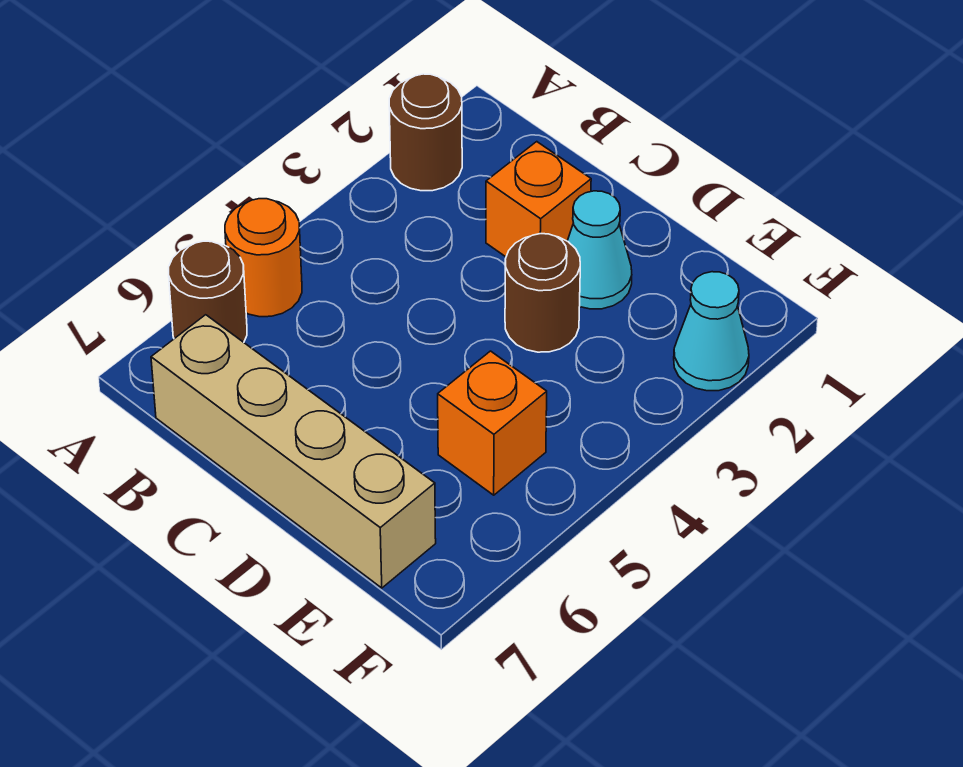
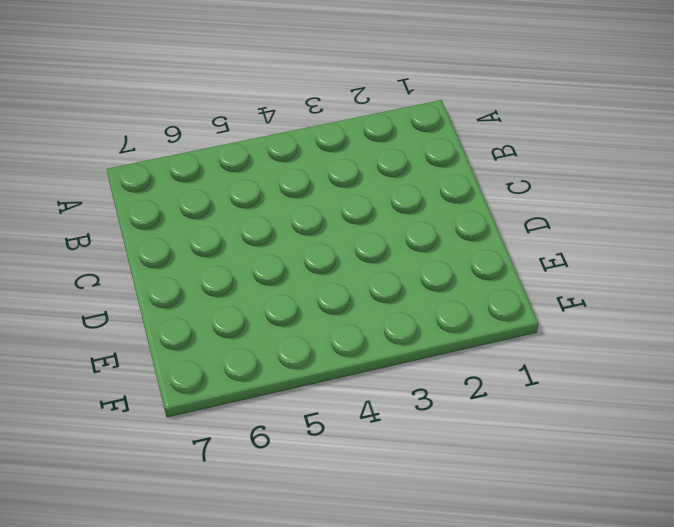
none -> brown 1x1 round brick [389,74,462,191]
none -> orange 1x1 round brick [225,199,302,317]

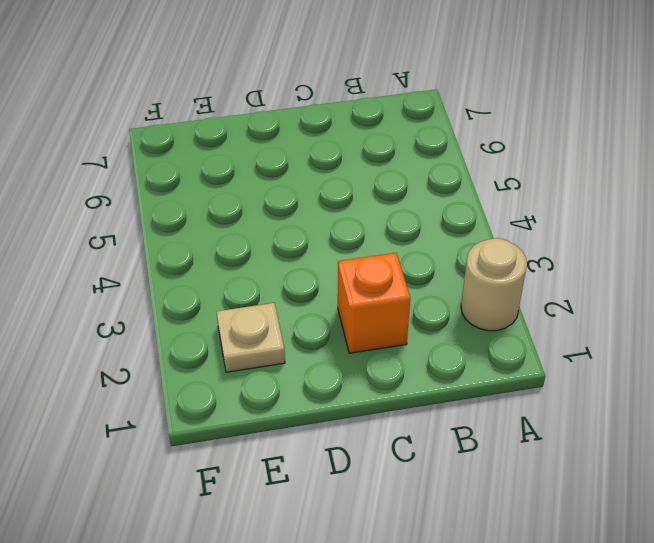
tan 1x1 round brick [461,238,527,331] -> brown 1x1 round brick [389,74,462,191]
tan 1x1 plate [217,303,285,372] -> none
none -> orange 1x1 round brick [225,199,302,317]
none -> brown 1x1 round brick [169,241,247,342]

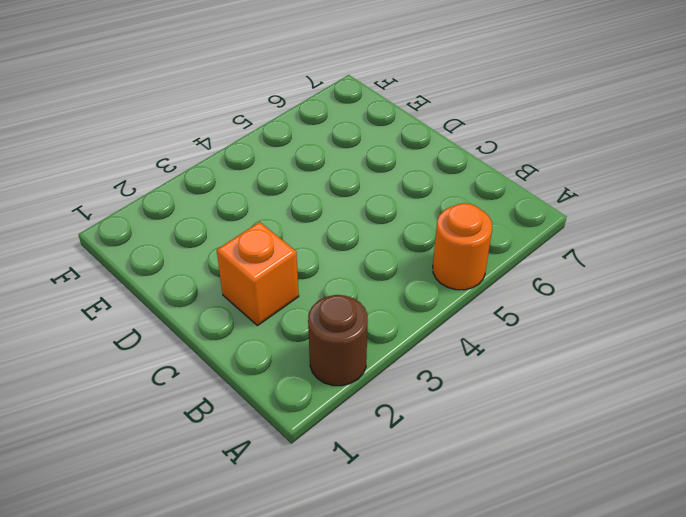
none -> brown 1x1 round brick [169,241,247,342]
none -> tan 1x4 brick [151,315,436,588]

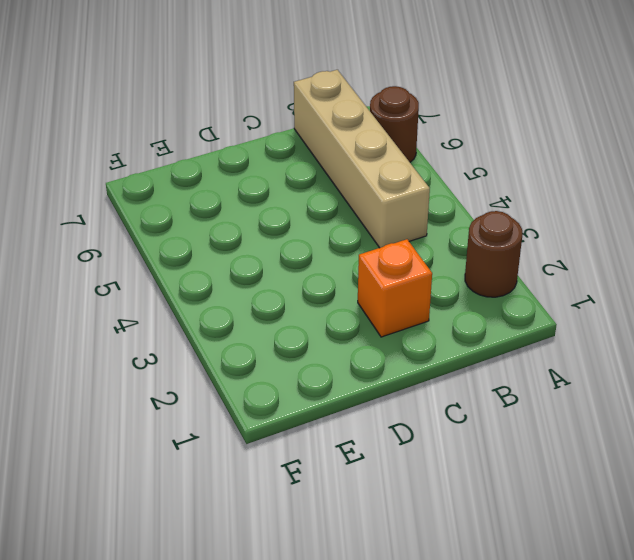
tan 1x4 brick [294,70,430,248] -> tan 1x4 brick turned to [151,315,436,588]
none -> orange 1x1 round brick [225,199,302,317]
none -> cyan 1x1 cone [567,191,632,309]

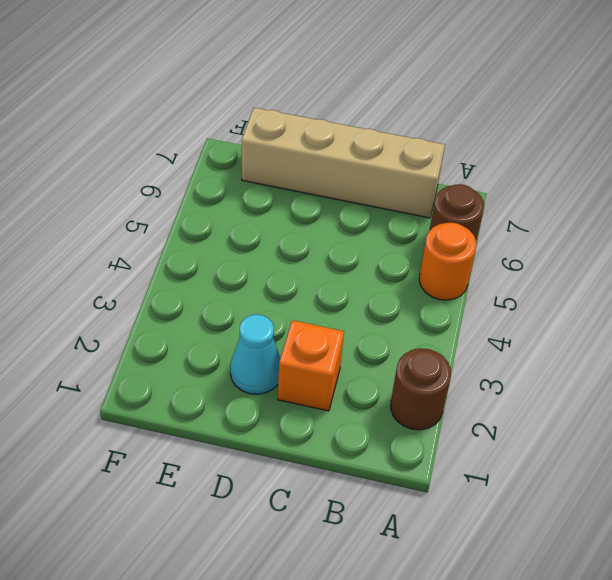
none -> brown 1x1 round brick [505,234,580,352]
none -> orange 1x1 brick [438,351,547,495]

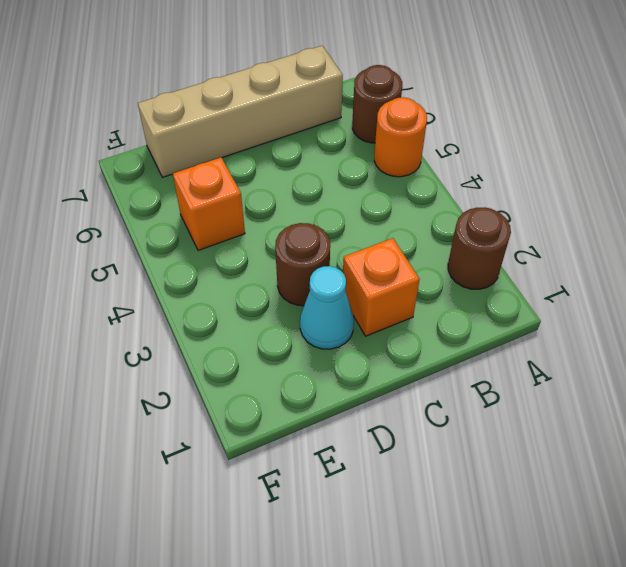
none -> cyan 1x1 cone [674,272,749,391]

